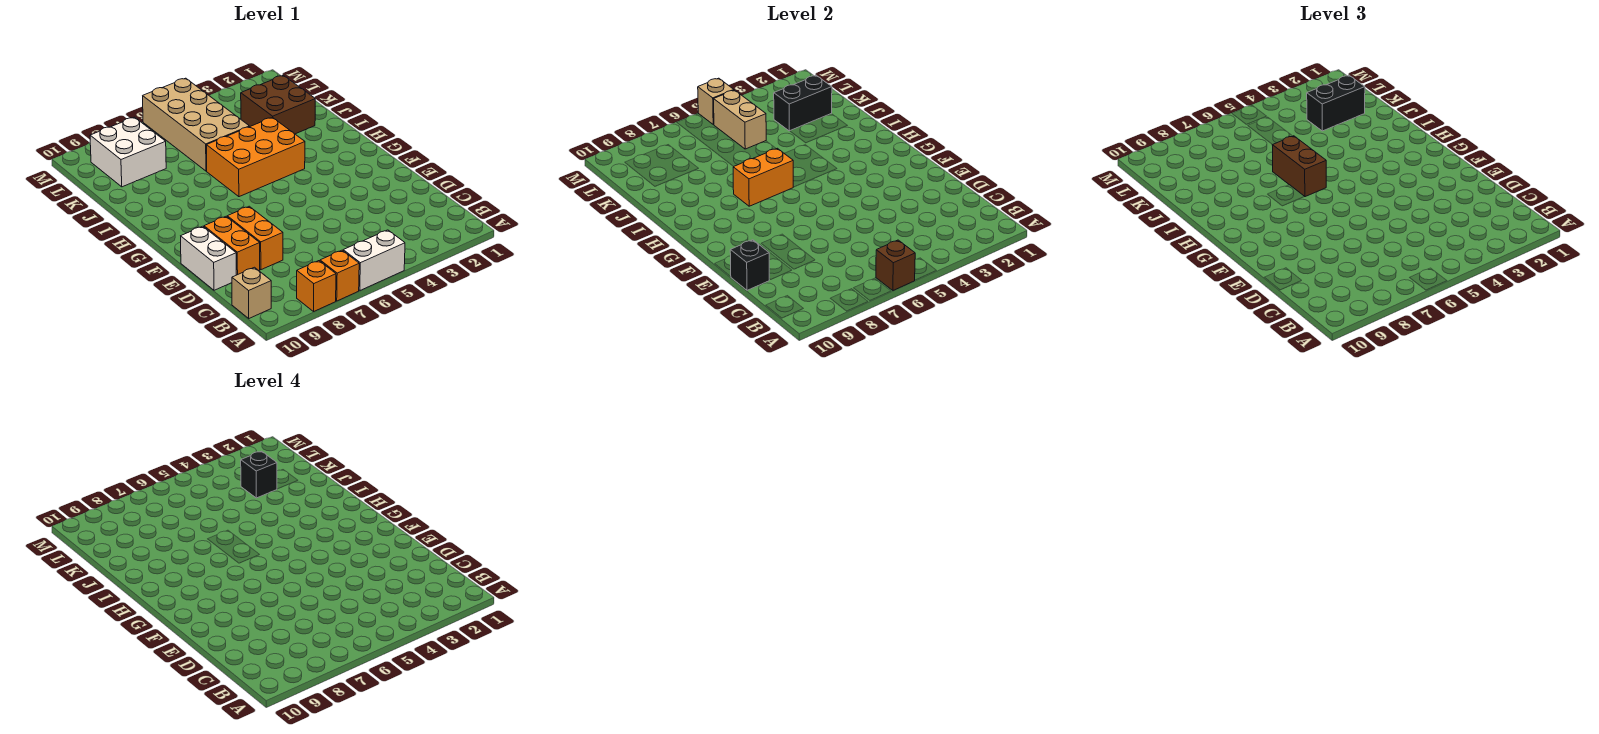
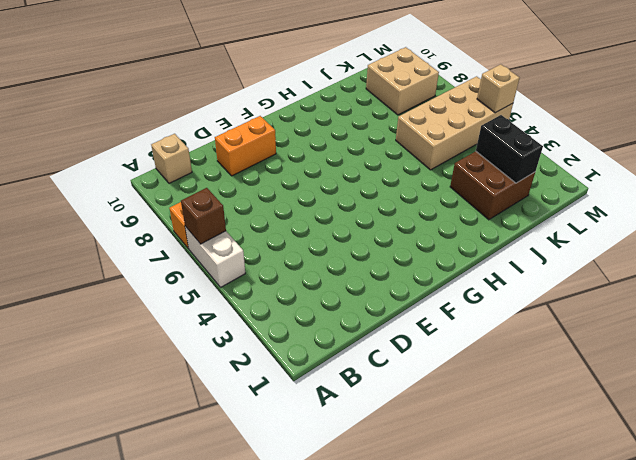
tan 2x2 brick [366,47,439,115] -> white 2x2 brick [90,117,166,187]
none -> orange 1x1 brick [297,261,336,311]
none -> orange 1x2 brick [227,206,283,270]
none -> white 1x2 brick [181,226,236,290]

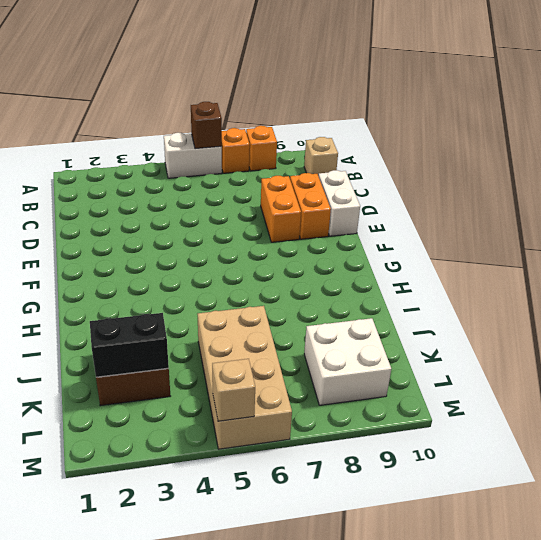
none -> orange 2x3 brick [207,117,305,197]
none -> black 1x1 brick [730,240,769,290]
none -> orange 1x2 brick [733,148,793,206]

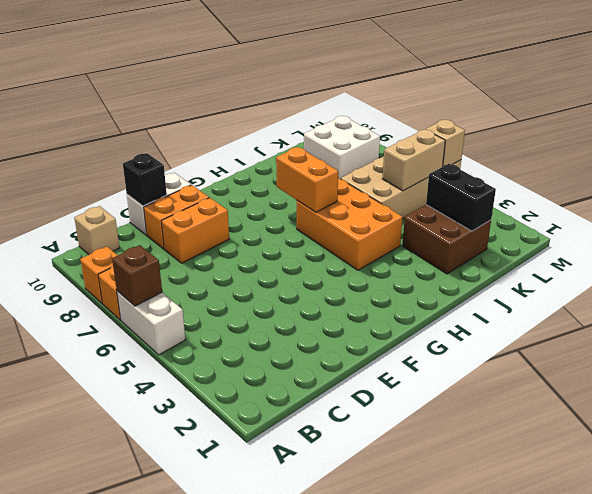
none -> brown 1x2 brick [1273,136,1326,197]
none -> black 1x2 brick [1307,75,1365,131]
none -> black 1x1 brick [241,451,277,498]

